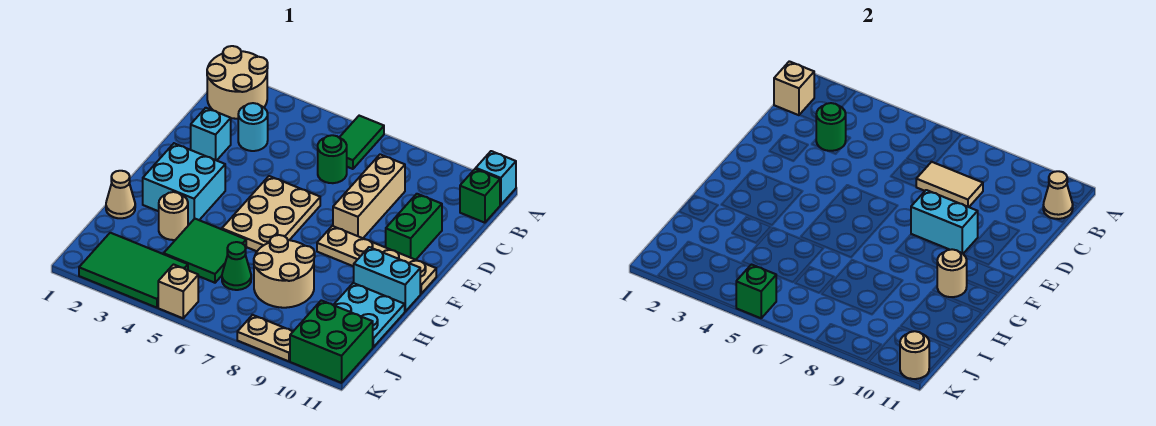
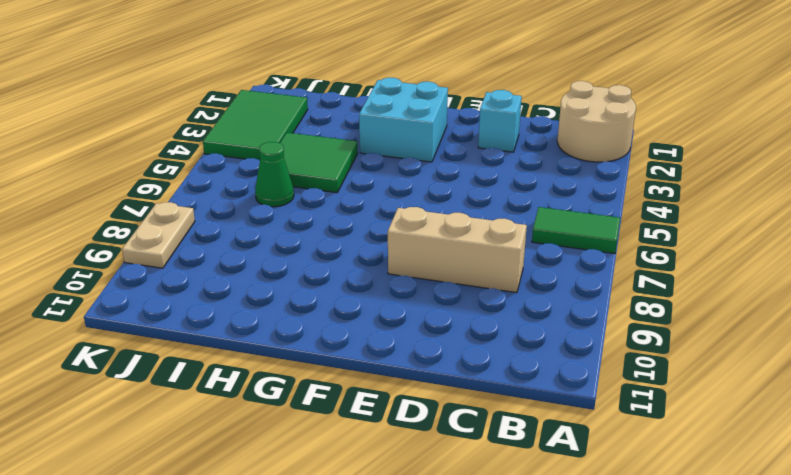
none -> cyan 1x1 brick [476,151,516,205]
none -> green 1x1 brick [460,169,500,223]
none -> cyan 1x1 round brick [238,103,268,151]
none -> green 1x1 round brick [318,135,347,183]

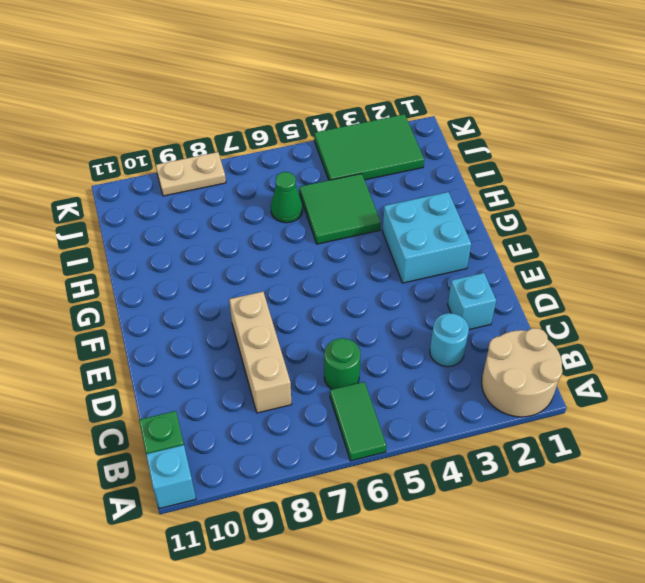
none -> green 1x2 brick [386,194,442,260]
none -> tan 2x3 plate [222,176,320,251]
none -> tan 1x4 plate [317,226,436,294]
none -> cyan 1x2 brick [354,247,420,311]

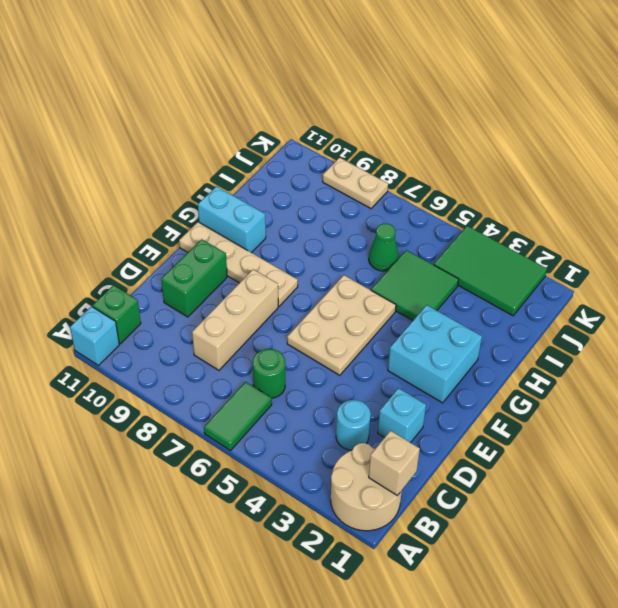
none -> tan 1x1 cone [106,171,135,218]
none -> tan 1x1 round brick [159,192,188,240]
none -> tan 2x2 round brick [254,235,315,308]
none -> cyan 2x2 plate [334,283,405,347]

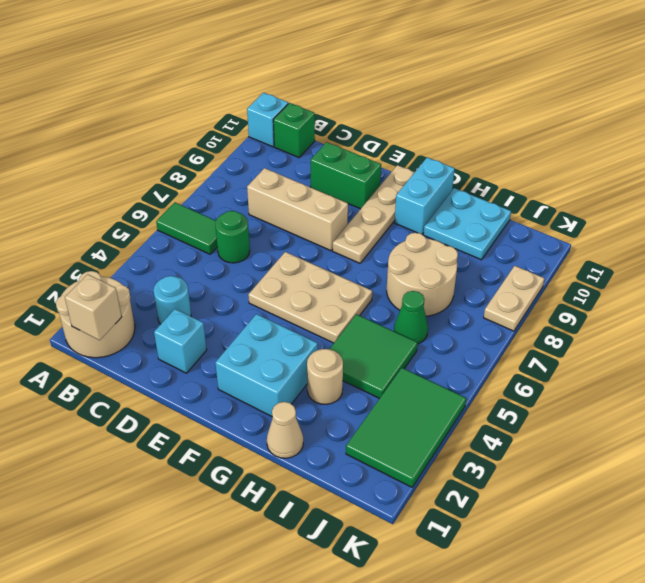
none -> green 2x2 brick [290,300,373,383]
none -> tan 1x1 brick [158,265,198,318]
none -> tan 1x1 cone [1043,171,1073,219]
none -> green 1x1 round brick [816,103,846,151]

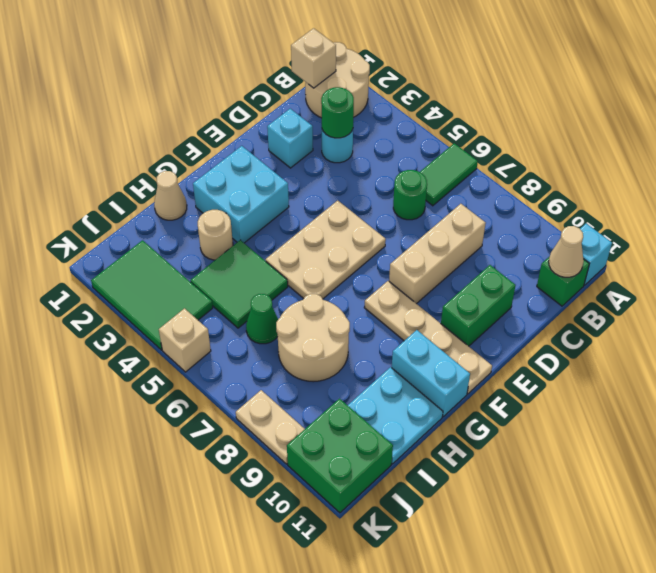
none -> tan 1x2 tile [916,162,983,207]
none -> cyan 1x2 brick [911,190,978,254]
none -> tan 1x1 round brick [937,249,967,297]
none -> green 1x1 brick [736,265,776,318]

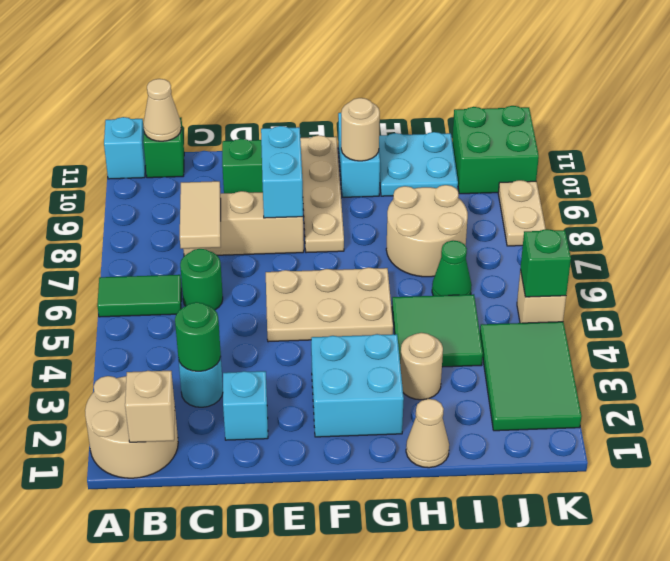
none -> tan 1x1 round brick [900,331,929,379]

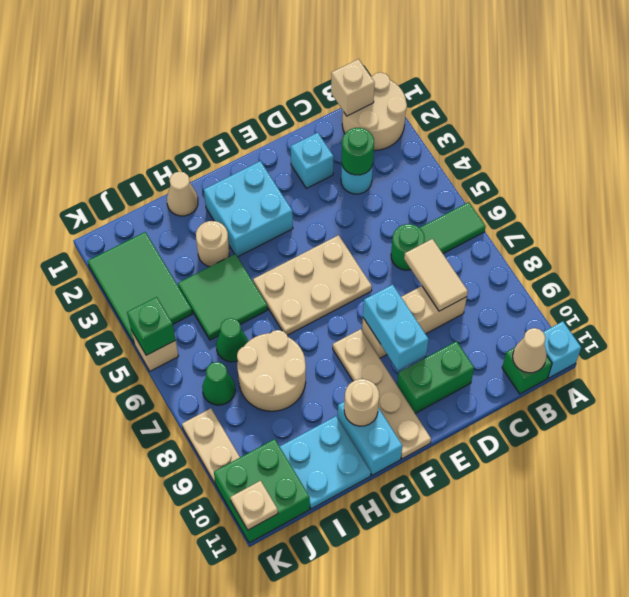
green 1x1 cone [202,362,235,405] -> none
tan 1x1 plate [230,481,278,530] -> tan 1x1 round brick [900,331,929,379]

